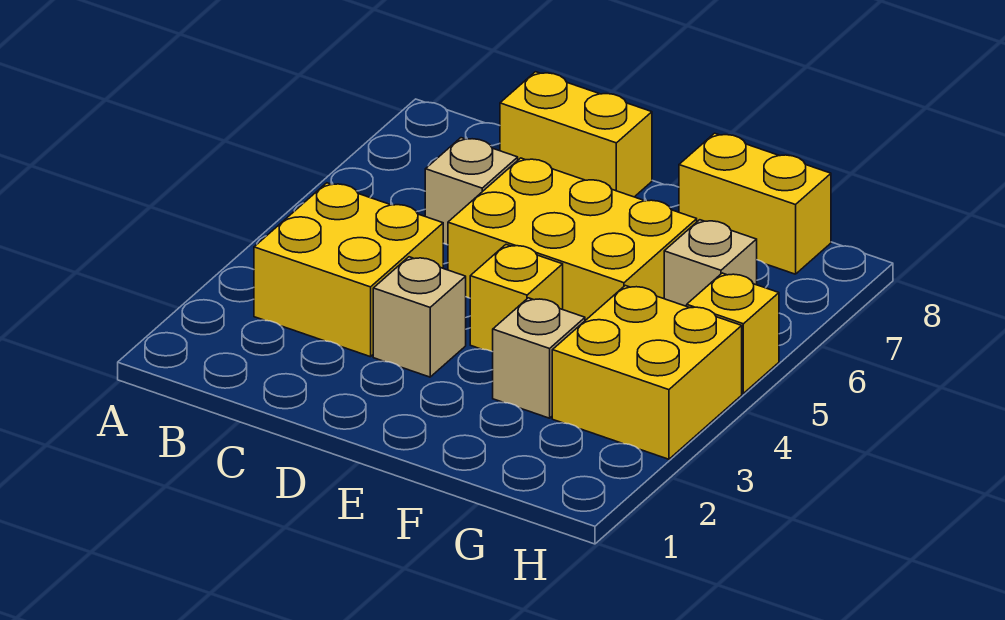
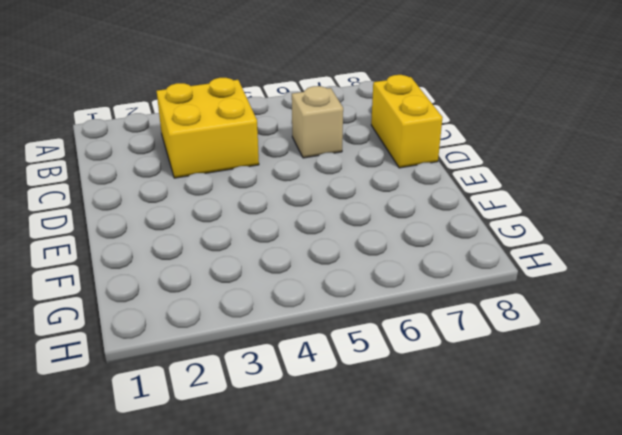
none -> tan 1x1 brick [373,257,466,377]
none -> yellow 2x3 brick [448,158,697,320]

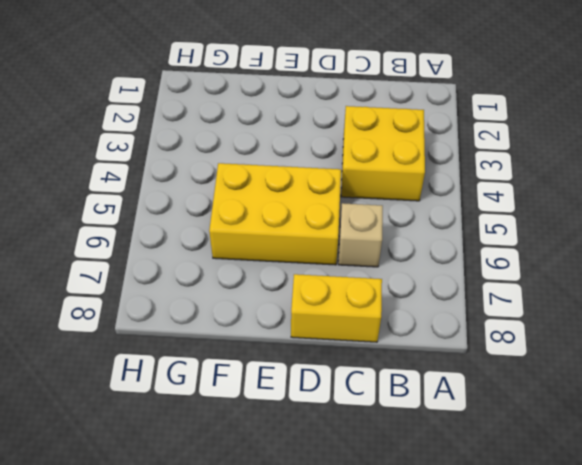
none -> tan 1x1 brick [373,257,466,377]
none -> yellow 1x1 brick [470,245,563,352]

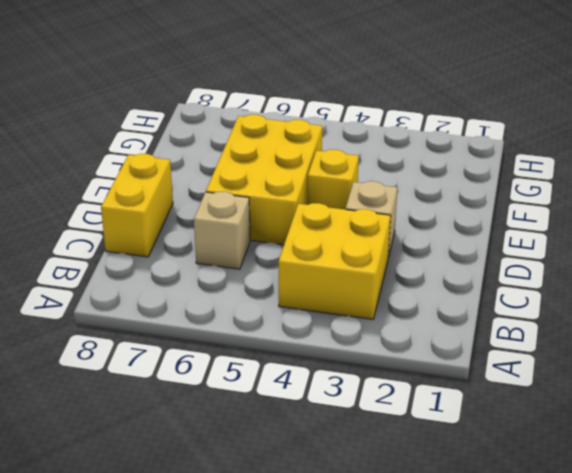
none -> tan 1x1 brick [493,298,585,418]
none -> yellow 1x2 brick [679,133,831,274]

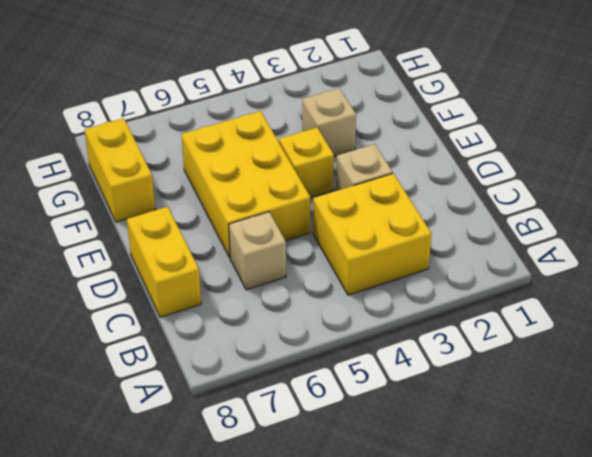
none -> yellow 2x2 brick [552,286,742,459]
none -> tan 1x1 brick [664,220,757,306]

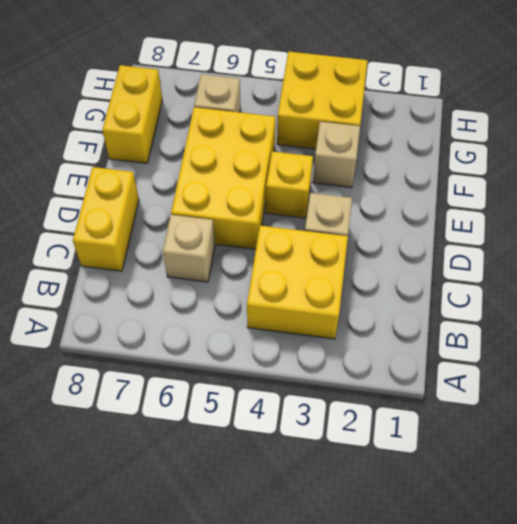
none -> yellow 1x1 brick [687,273,779,393]

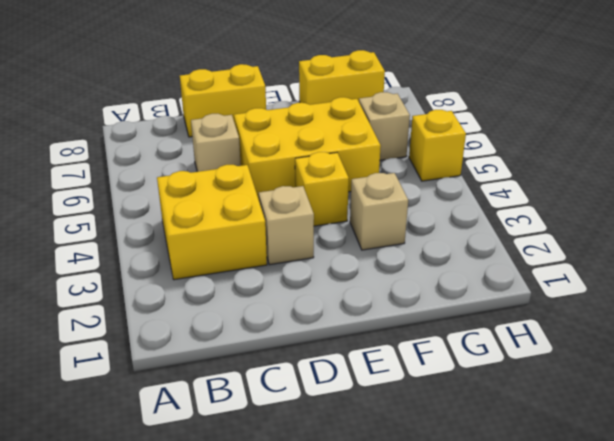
none -> yellow 2x2 brick [552,286,742,459]

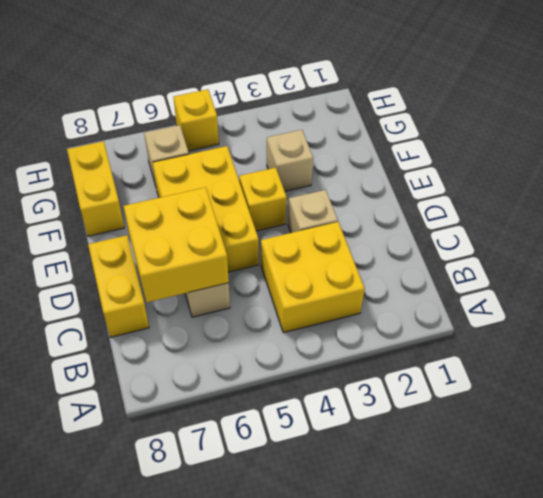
yellow 2x2 brick [124,187,229,302] -> yellow 2x2 brick moved to [552,286,742,459]

